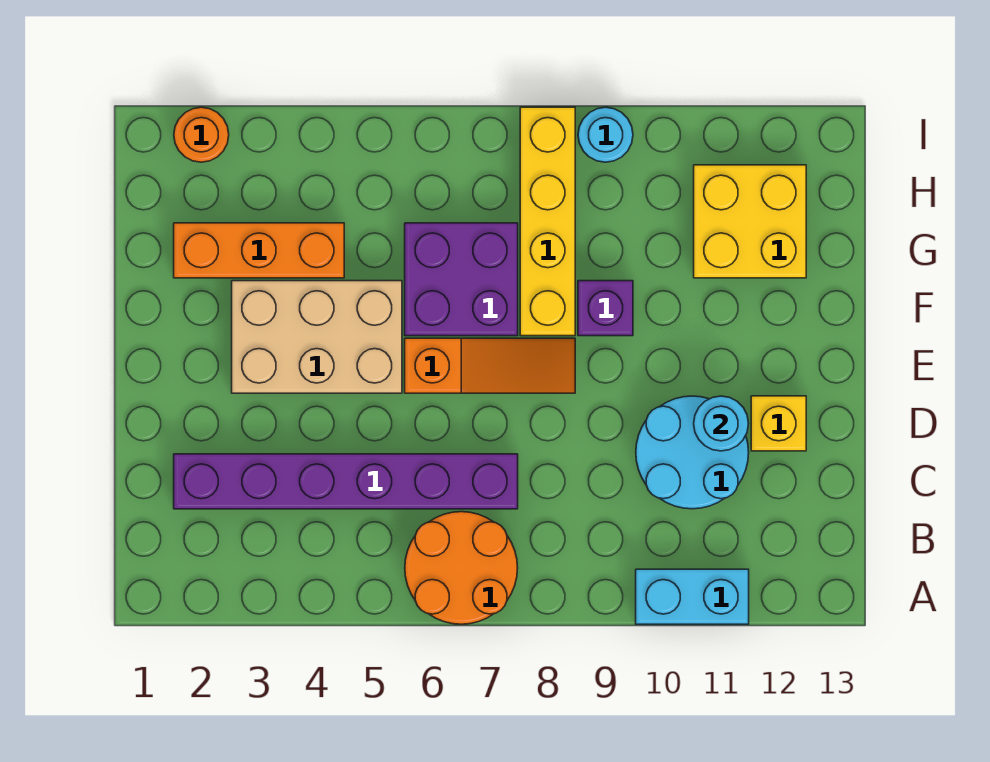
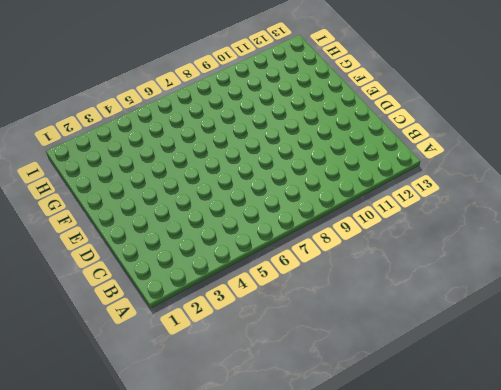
none -> orange 2x2 round brick [405,512,518,624]
none -> cyan 1x2 brick [636,569,749,624]
none -> purple 1x6 brick [174,454,518,509]

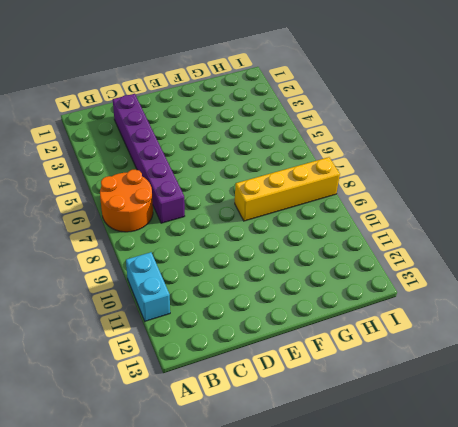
none -> cyan 2x2 round brick [636,396,749,509]
none -> yellow 1x1 brick [751,396,806,451]
none -> tan 2x3 brick [232,281,402,393]

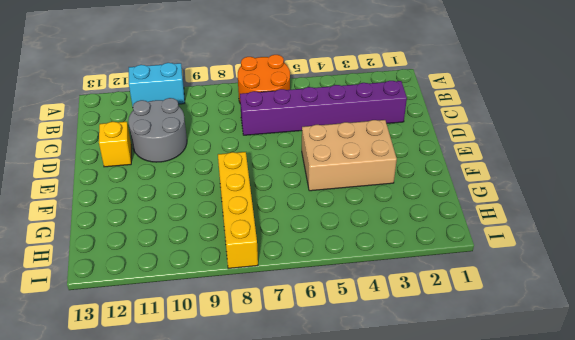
grey 2x2 round brick [128,98,187,162] -> cyan 2x2 round brick [636,396,749,509]
none -> orange 1x3 slope [405,338,575,393]
none -> purple 2x2 brick [405,223,518,336]
none -> purple 1x1 brick [578,281,633,336]

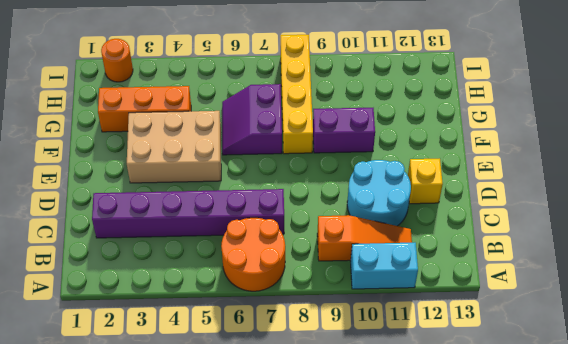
orange 1x3 slope [317,215,412,261] -> orange 1x3 slope moved to [405,338,575,393]
purple 2x2 slope [222,84,282,155] -> purple 2x2 brick [405,223,518,336]
purple 1x2 brick [313,108,375,153] -> purple 1x1 brick [578,281,633,336]
none -> yellow 2x2 brick [694,165,806,278]
none -> cyan 1x1 round brick [578,107,633,162]
none -> cyan 1x1 round brick [694,396,749,451]

